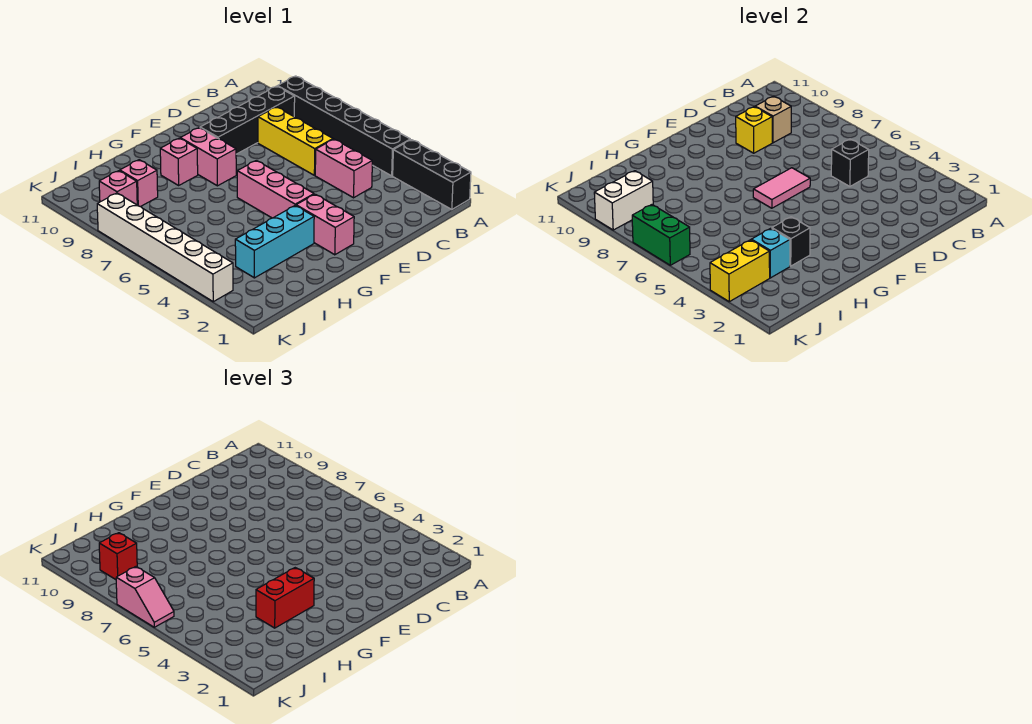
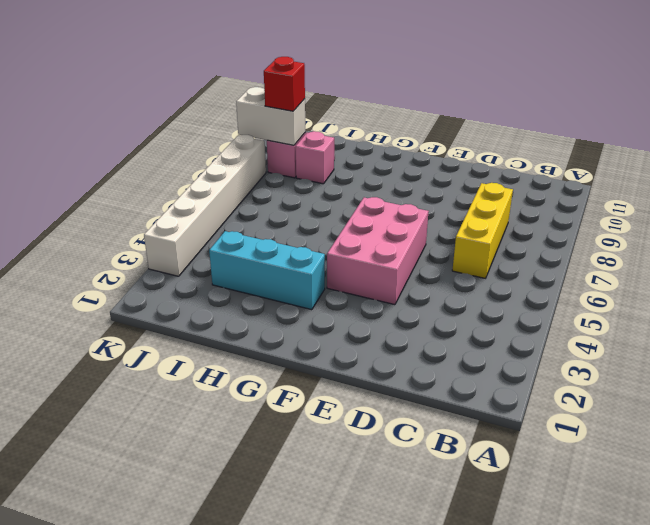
pink 2x3 brick [327,197,429,305] -> pink 1x3 brick [237,160,314,218]
none -> black 1x3 brick [393,140,471,210]
none -> black 1x6 brick [278,76,410,176]
none -> black 1x4 brick [200,86,295,154]

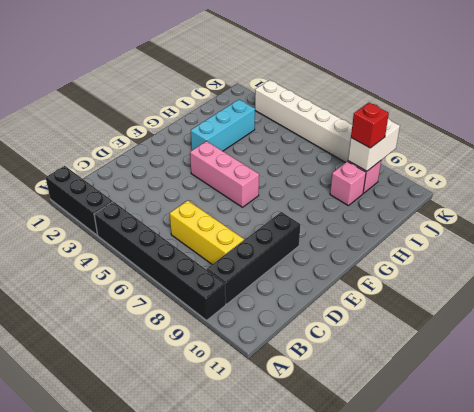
none -> pink 1x2 brick [315,139,372,198]
none -> pink 1x2 brick [296,194,354,255]
none -> pink 1x2 brick [180,128,236,186]

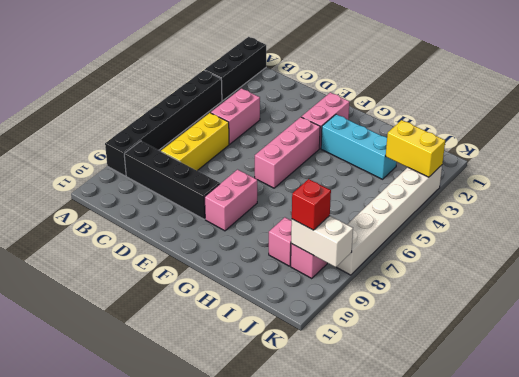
none -> pink 1x1 brick [160,138,198,185]
none -> black 1x1 brick [831,139,869,186]
none -> tan 1x1 brick [755,96,791,143]

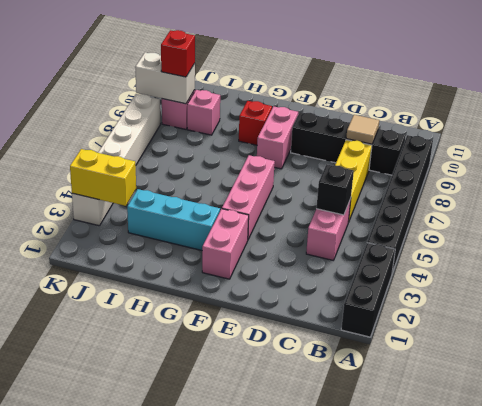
tan 1x1 tile [346,115,380,144] -> tan 1x1 brick [755,96,791,143]
red 1x1 brick [239,101,272,145] -> pink 1x1 brick [160,138,198,185]
none -> yellow 1x1 brick [736,107,772,153]
none -> pink 1x2 tile [753,168,810,208]
none -> black 1x1 brick [772,217,810,266]

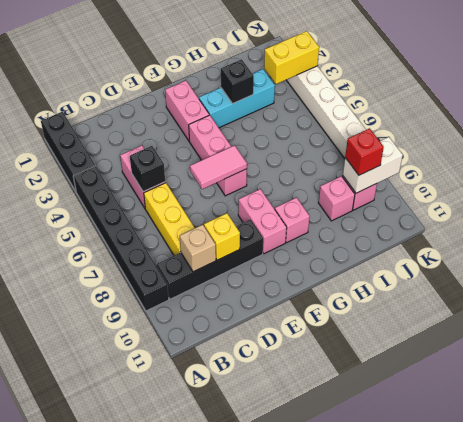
none -> cyan 1x1 brick [751,228,790,278]
none -> green 1x2 brick [632,205,690,265]
none -> red 1x2 brick [256,568,314,628]

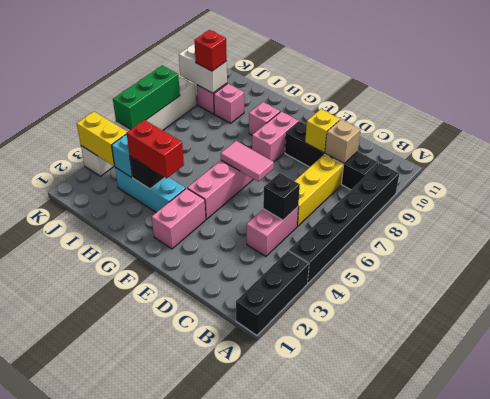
green 1x3 brick [113,65,180,129] -> green 1x2 brick [632,205,690,265]
none -> pink 1x2 slope [116,567,174,627]

